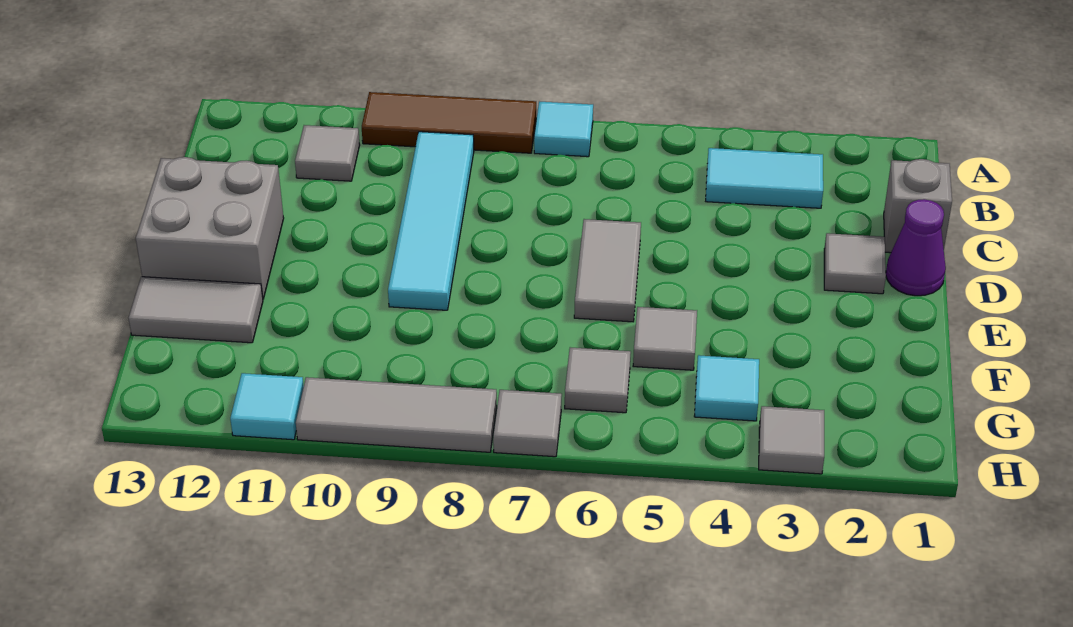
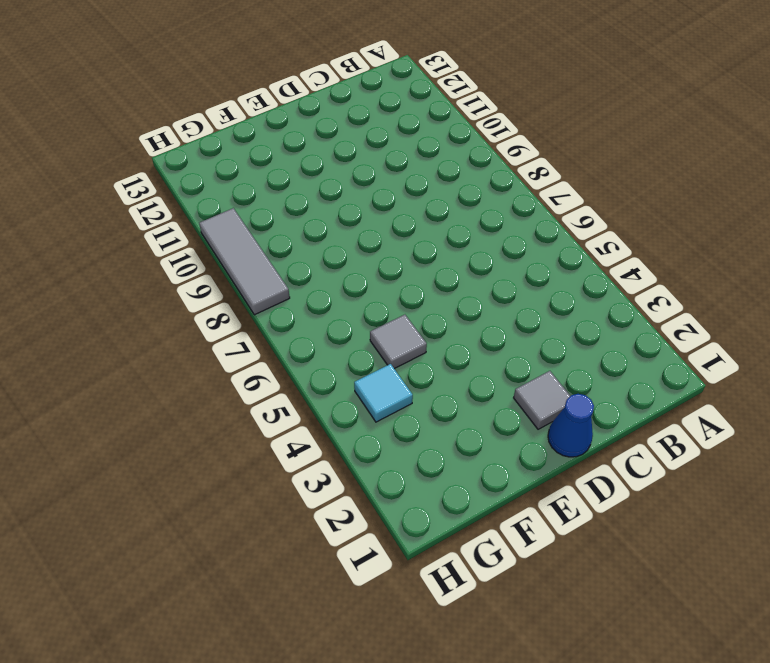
blue 1x1 cone [548,394,594,457] -> purple 1x1 cone [886,199,946,296]
none -> cyan 1x1 tile [534,101,593,157]
none -> brown 1x3 tile [362,92,536,153]
none -> cyan 1x2 tile [706,148,823,208]

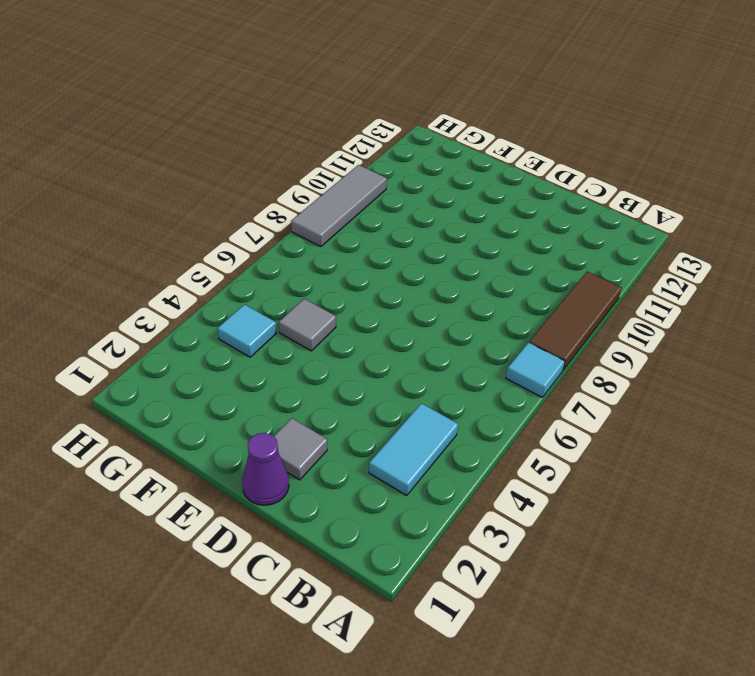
none -> cyan 1x4 tile [388,132,474,310]
none -> grey 1x1 tile [295,125,360,181]
none -> grey 1x1 brick [884,159,952,253]

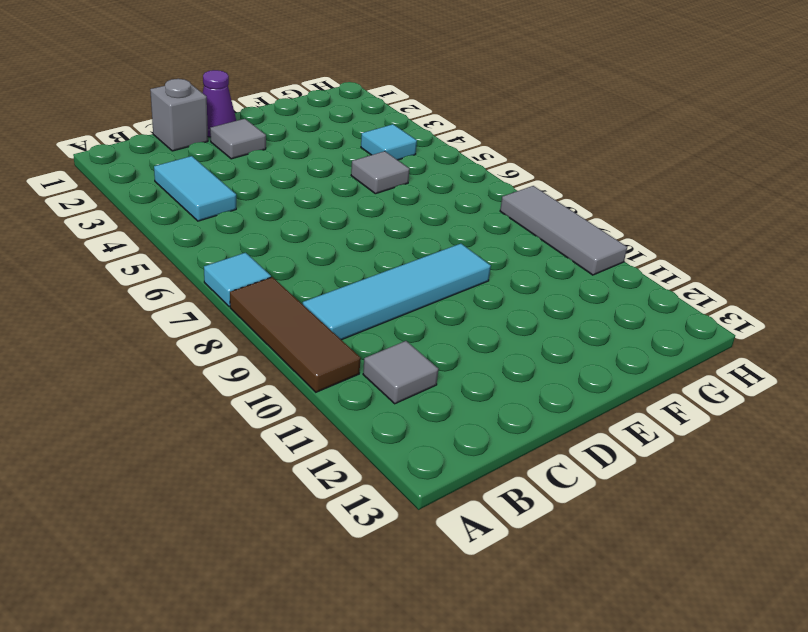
none -> grey 1x2 tile [574,219,641,322]
none -> grey 2x2 brick [136,157,284,299]
none -> grey 1x2 tile [129,277,263,343]

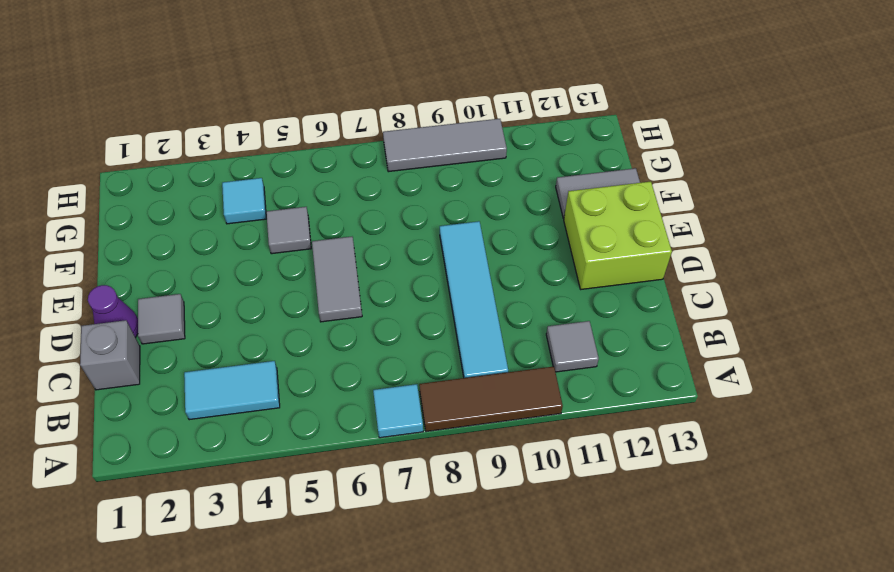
lime 2x2 brick [564,182,672,289] -> grey 2x2 brick [136,157,284,299]
none -> grey 1x1 tile [565,347,631,413]
none -> grey 1x1 tile [759,406,824,474]
none -> grey 1x1 tile [493,390,562,457]

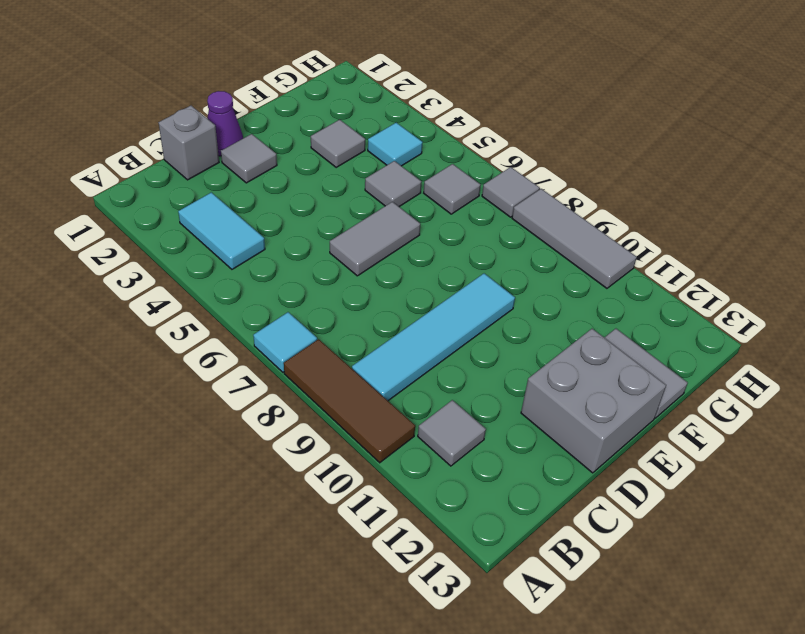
grey 1x1 tile [311,120,365,167] -> grey 1x1 tile moved to [759,406,824,474]
none -> cyan 1x1 tile [230,373,304,440]

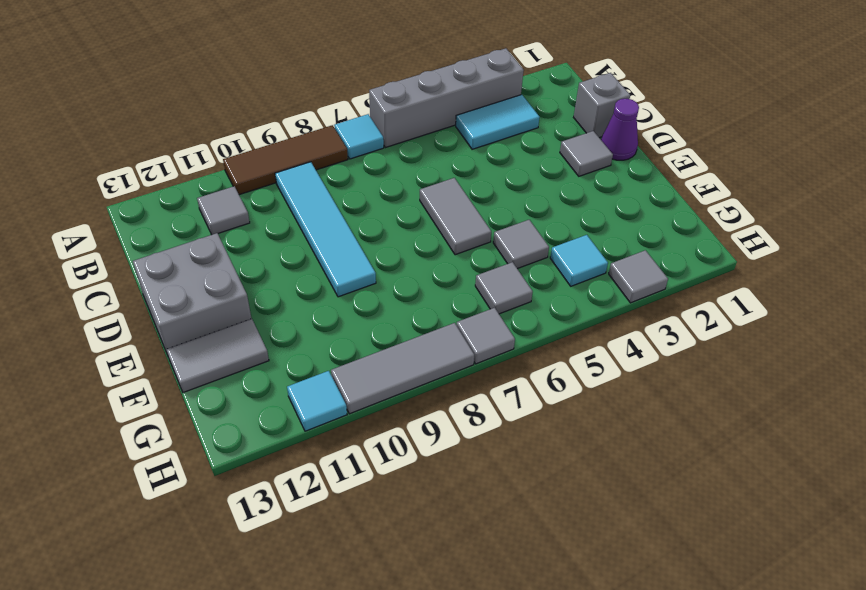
grey 1x4 brick [369,48,524,148] -> none

